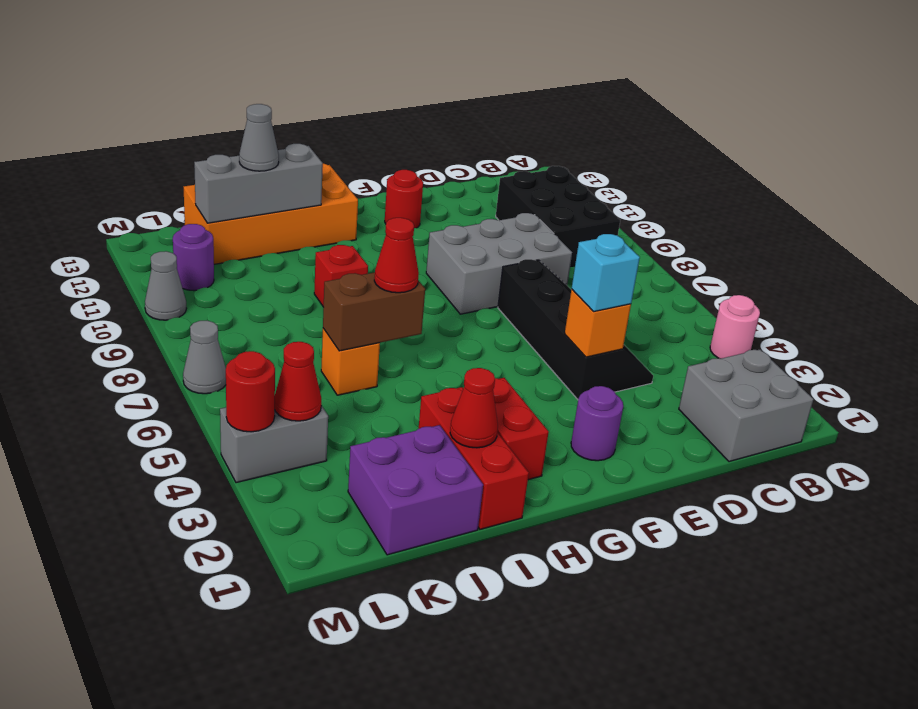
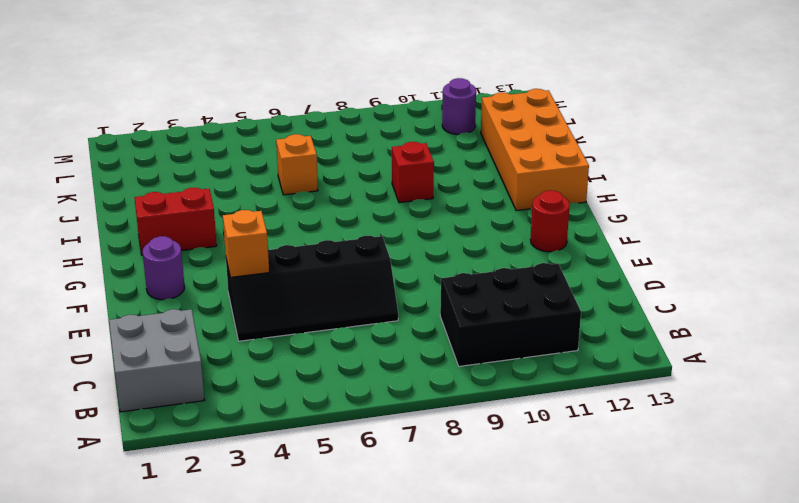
none -> pink 1x1 round brick [710,295,760,359]
none -> grey 2x3 brick [426,213,572,314]
none -> red 1x3 brick [419,387,529,529]

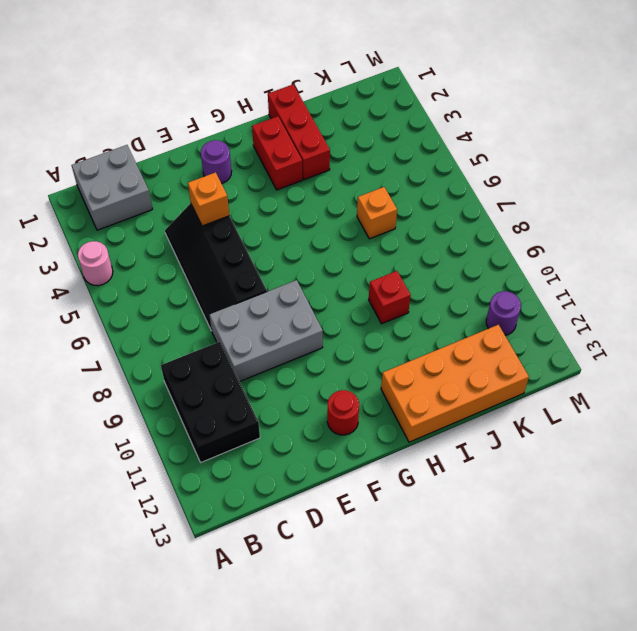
none -> purple 2x2 brick [348,425,483,555]
none -> grey 1x2 brick [220,405,328,483]
none -> grey 1x1 cone [183,321,226,394]

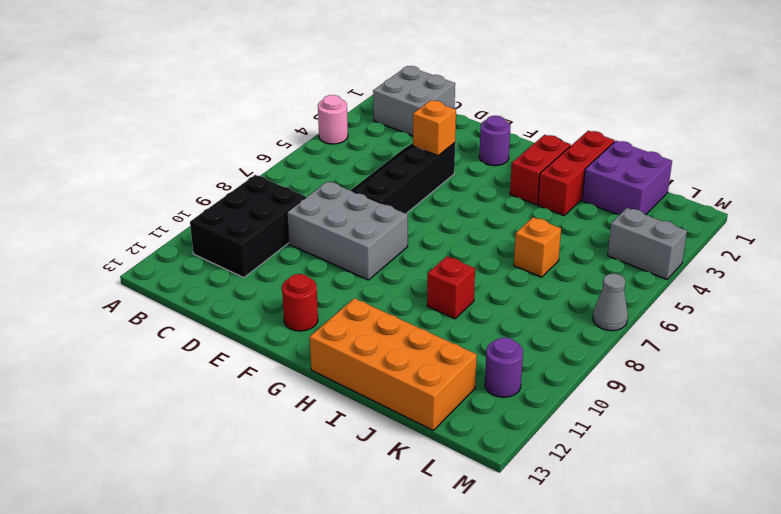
none -> grey 1x1 cone [145,251,186,320]
none -> red 1x1 cone [450,368,498,448]
none -> brown 1x2 brick [323,272,425,351]

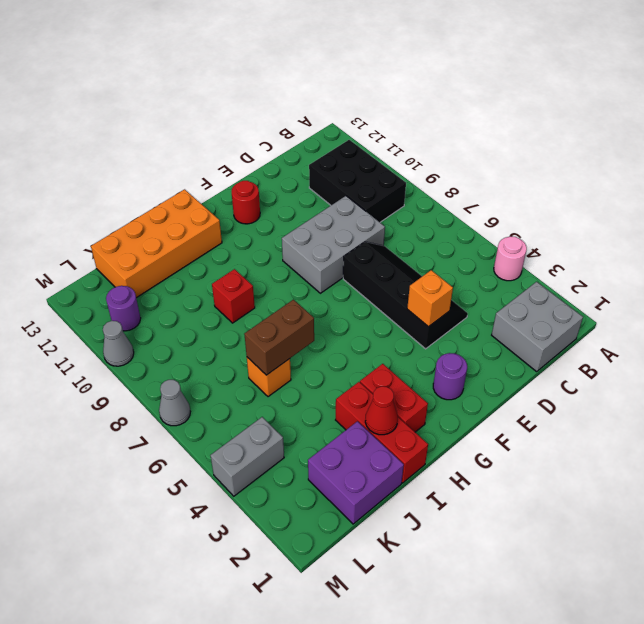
none -> grey 1x3 brick [194,144,323,223]
none -> red 1x1 cone [275,342,321,421]
none -> red 1x1 round brick [226,351,275,432]

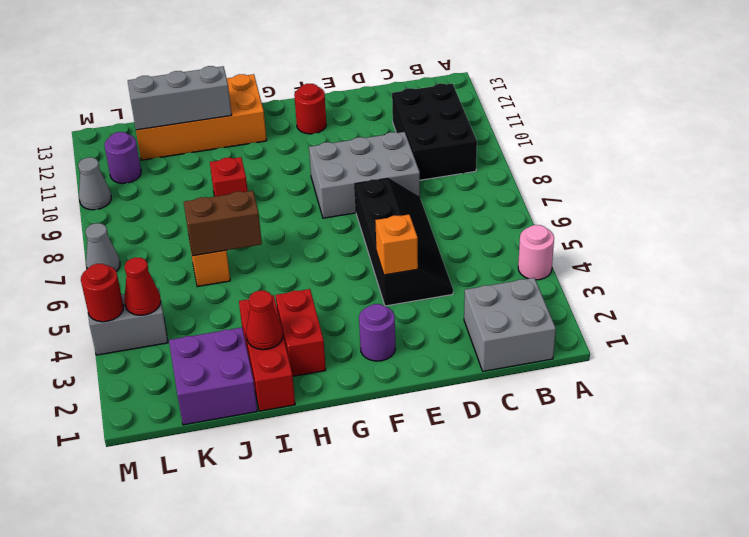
none -> cyan 1x1 brick [572,234,640,312]
none -> red 1x1 cone [374,218,419,293]
none -> grey 1x1 cone [239,104,279,171]

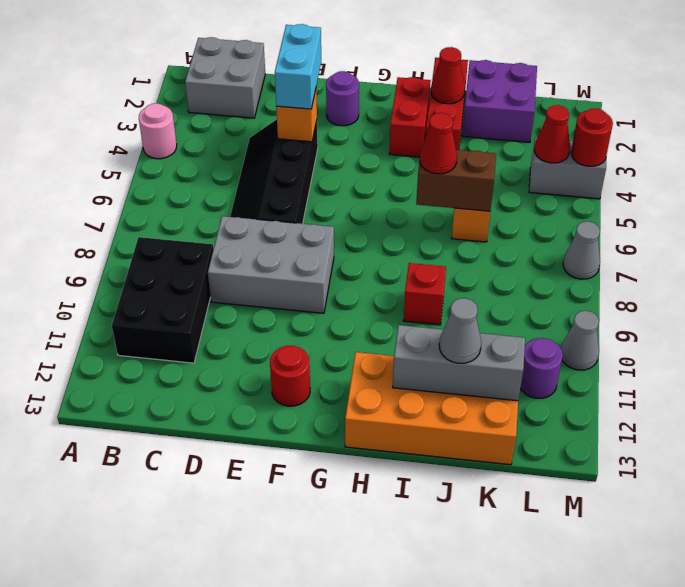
cyan 1x2 brick [275,24,321,109] -> cyan 1x1 brick [572,234,640,312]

